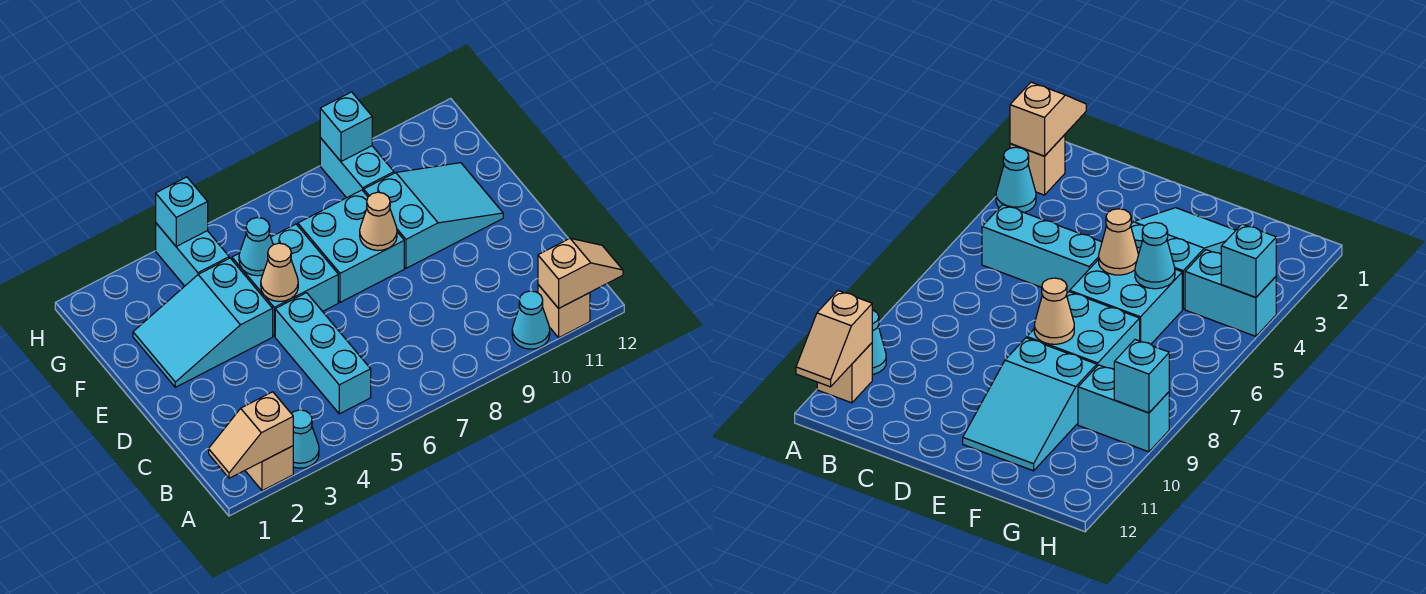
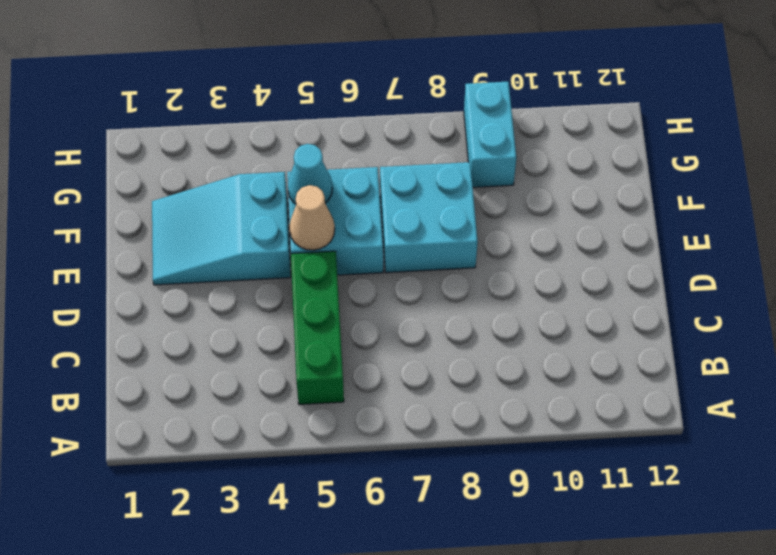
green 1x3 brick [291,251,344,405] -> cyan 1x3 brick [275,293,371,414]
none -> tan 1x1 brick [245,446,293,491]
none -> cyan 1x1 cone [292,410,319,468]
none -> cyan 1x1 cone [512,291,550,349]

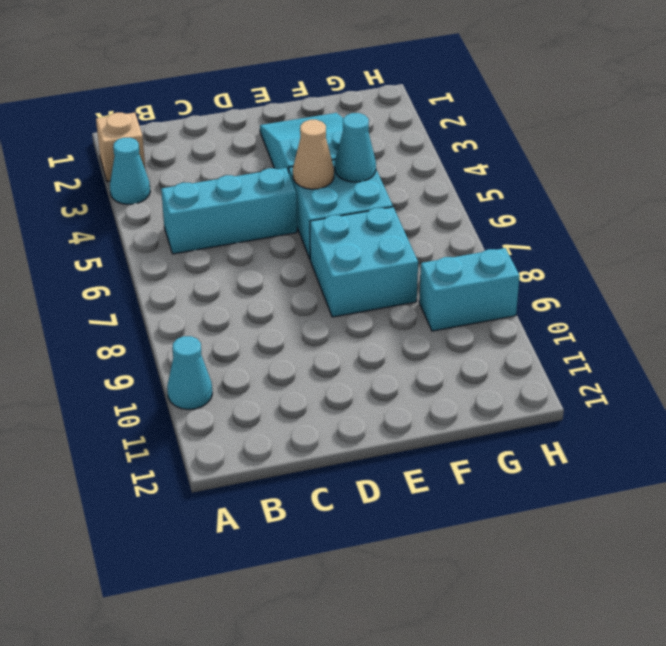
none -> tan 1x1 brick [538,285,590,337]
none -> cyan 2x3 slope [364,163,503,268]
none -> cyan 1x2 brick [156,223,229,286]

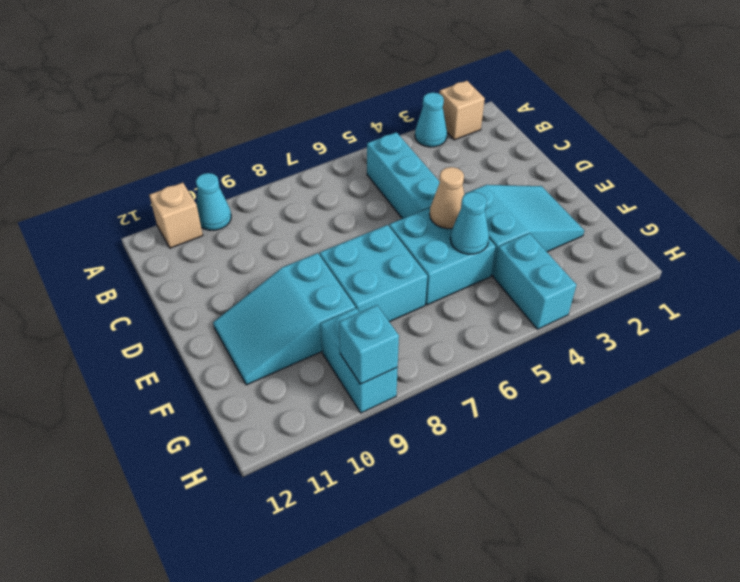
none -> tan 1x2 slope [209,392,293,478]
none -> tan 1x2 slope [538,238,623,308]
none -> tan 1x1 cone [360,192,397,251]

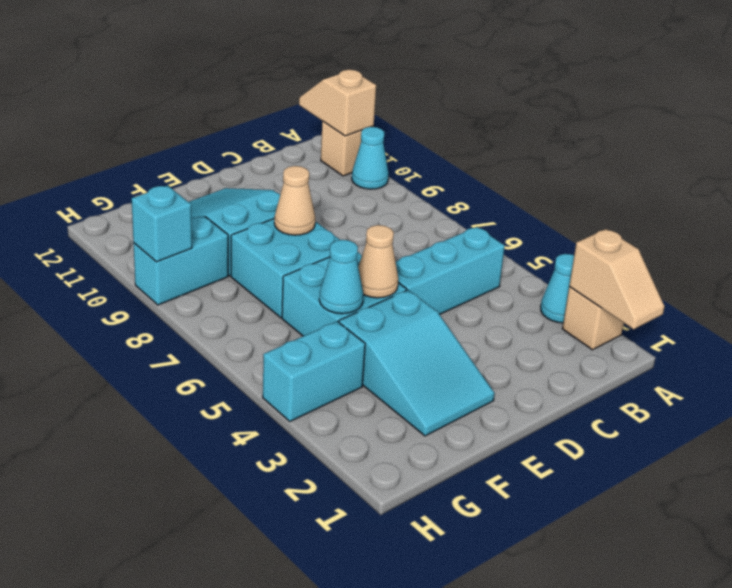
none -> cyan 1x1 brick [156,177,208,246]

